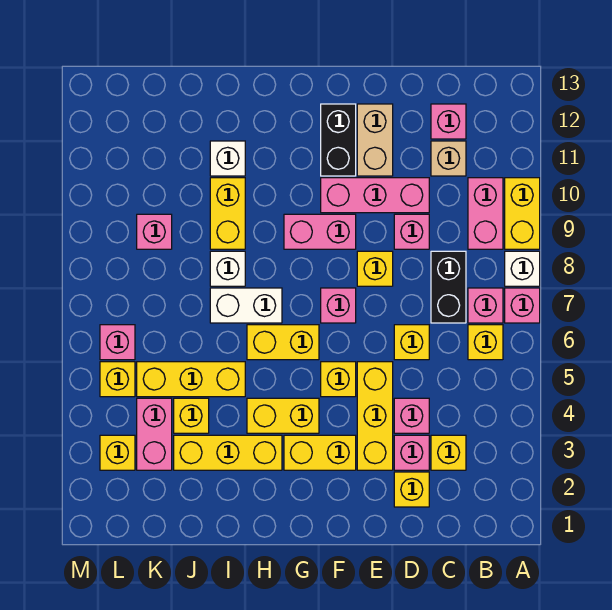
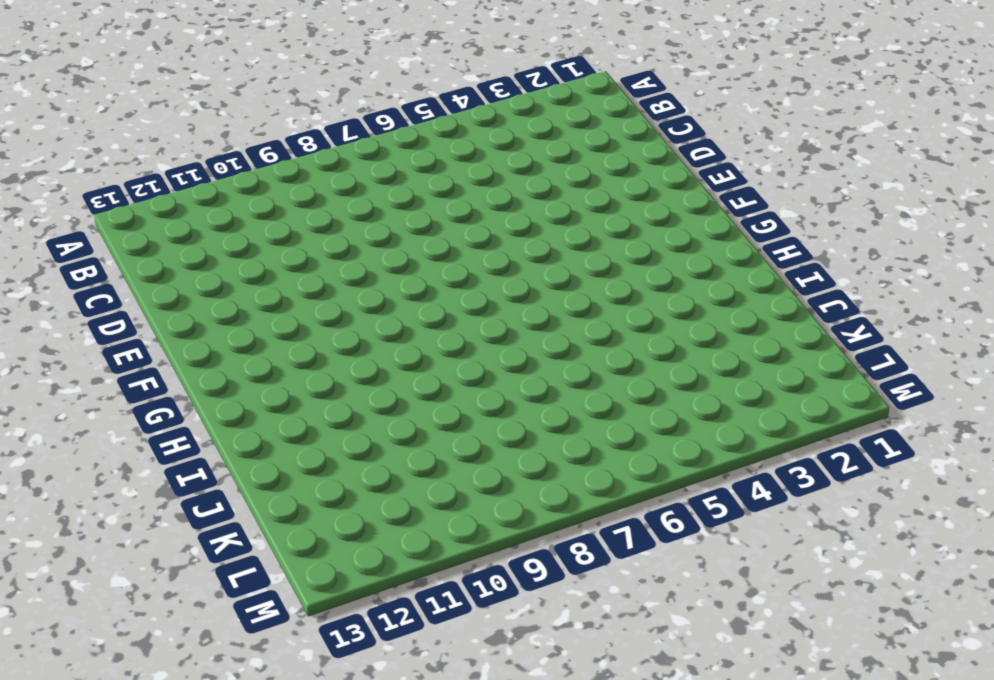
none -> pink 1x1 brick [505,288,540,323]
none -> white 1x1 brick [505,251,540,286]
none -> yellow 1x2 brick [505,178,540,249]
none -> yellow 1x1 brick [468,325,503,360]

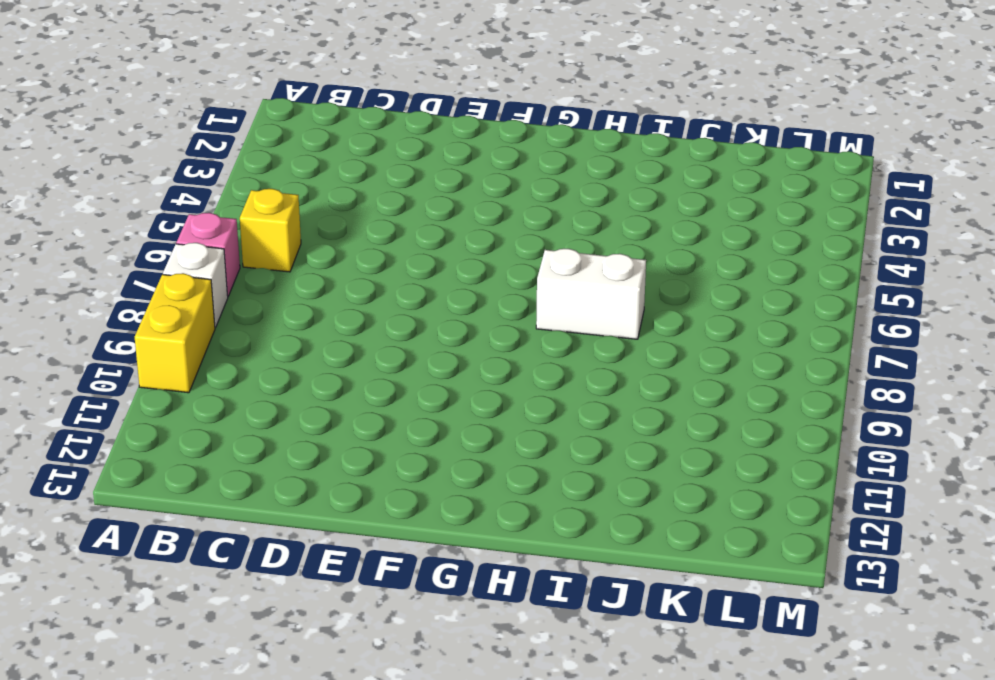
none -> pink 1x1 brick [468,288,503,323]
none -> pink 1x2 brick [468,178,503,249]
none -> yellow 1x1 brick [431,435,466,470]
none -> black 1x2 brick [431,251,466,323]

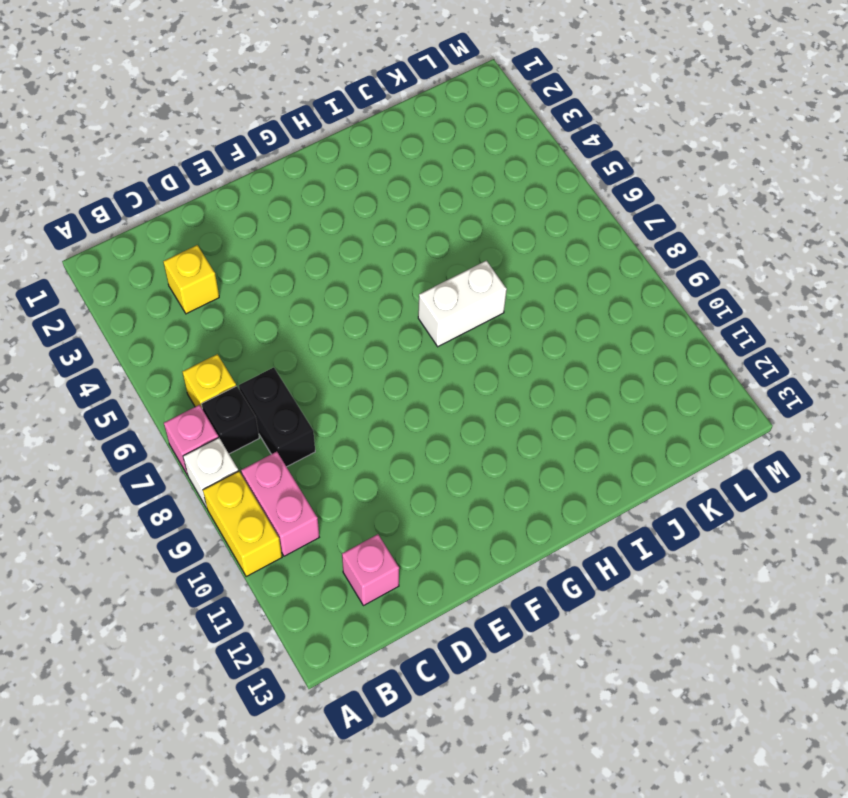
black 1x1 brick [202,386,259,454] -> pink 1x1 brick [468,288,503,323]
none -> tan 1x1 brick [431,141,466,176]
none -> yellow 1x1 brick [394,472,429,507]
none -> pink 1x1 brick [394,435,429,470]
none -> pink 1x1 brick [394,398,429,433]

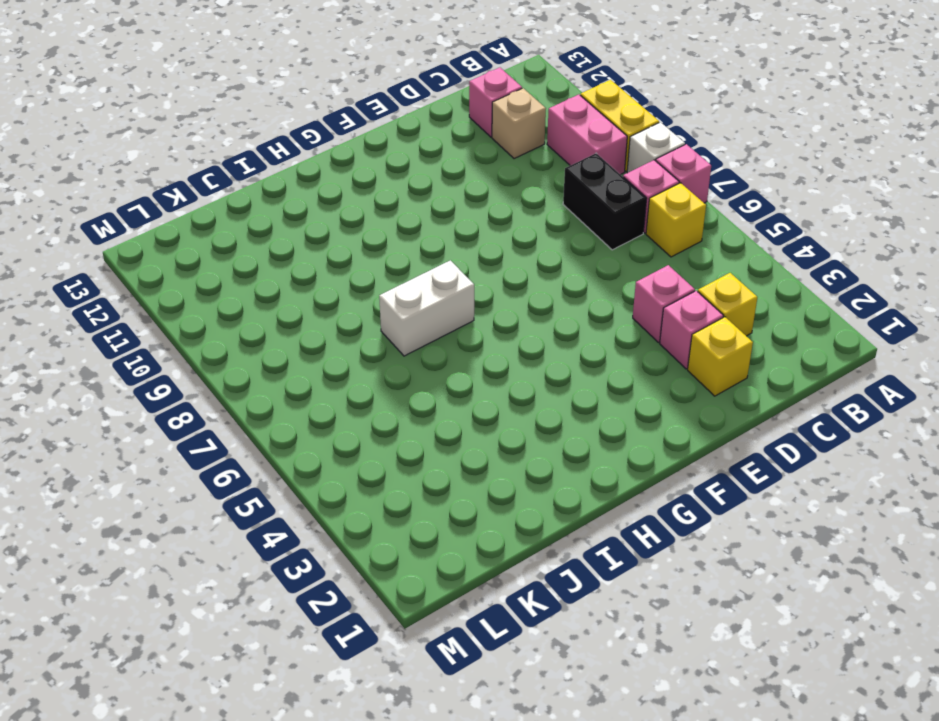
none -> yellow 1x1 brick [394,325,429,360]
none -> pink 1x1 brick [394,214,429,249]
none -> pink 1x3 brick [321,178,429,213]
none -> yellow 1x3 brick [357,362,393,470]

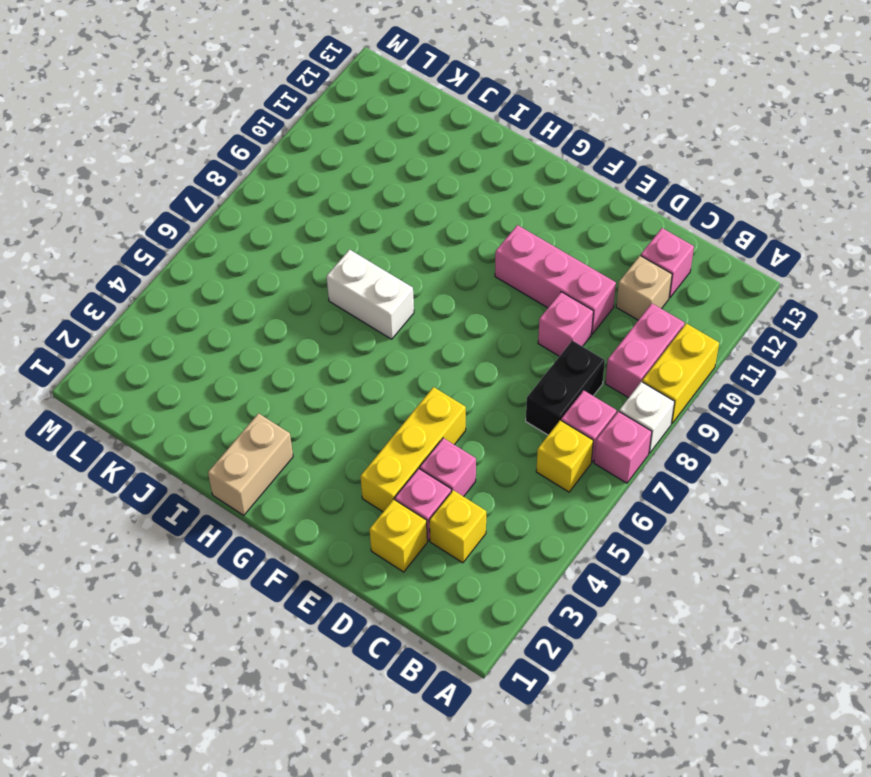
tan 1x2 brick [208,413,293,515] -> tan 1x2 brick moved to [357,104,393,176]
none -> yellow 1x1 brick [394,325,429,360]
none -> yellow 1x1 brick [357,251,393,286]
none -> yellow 1x2 brick [284,435,356,470]
none -> yellow 1x1 brick [321,362,356,397]

